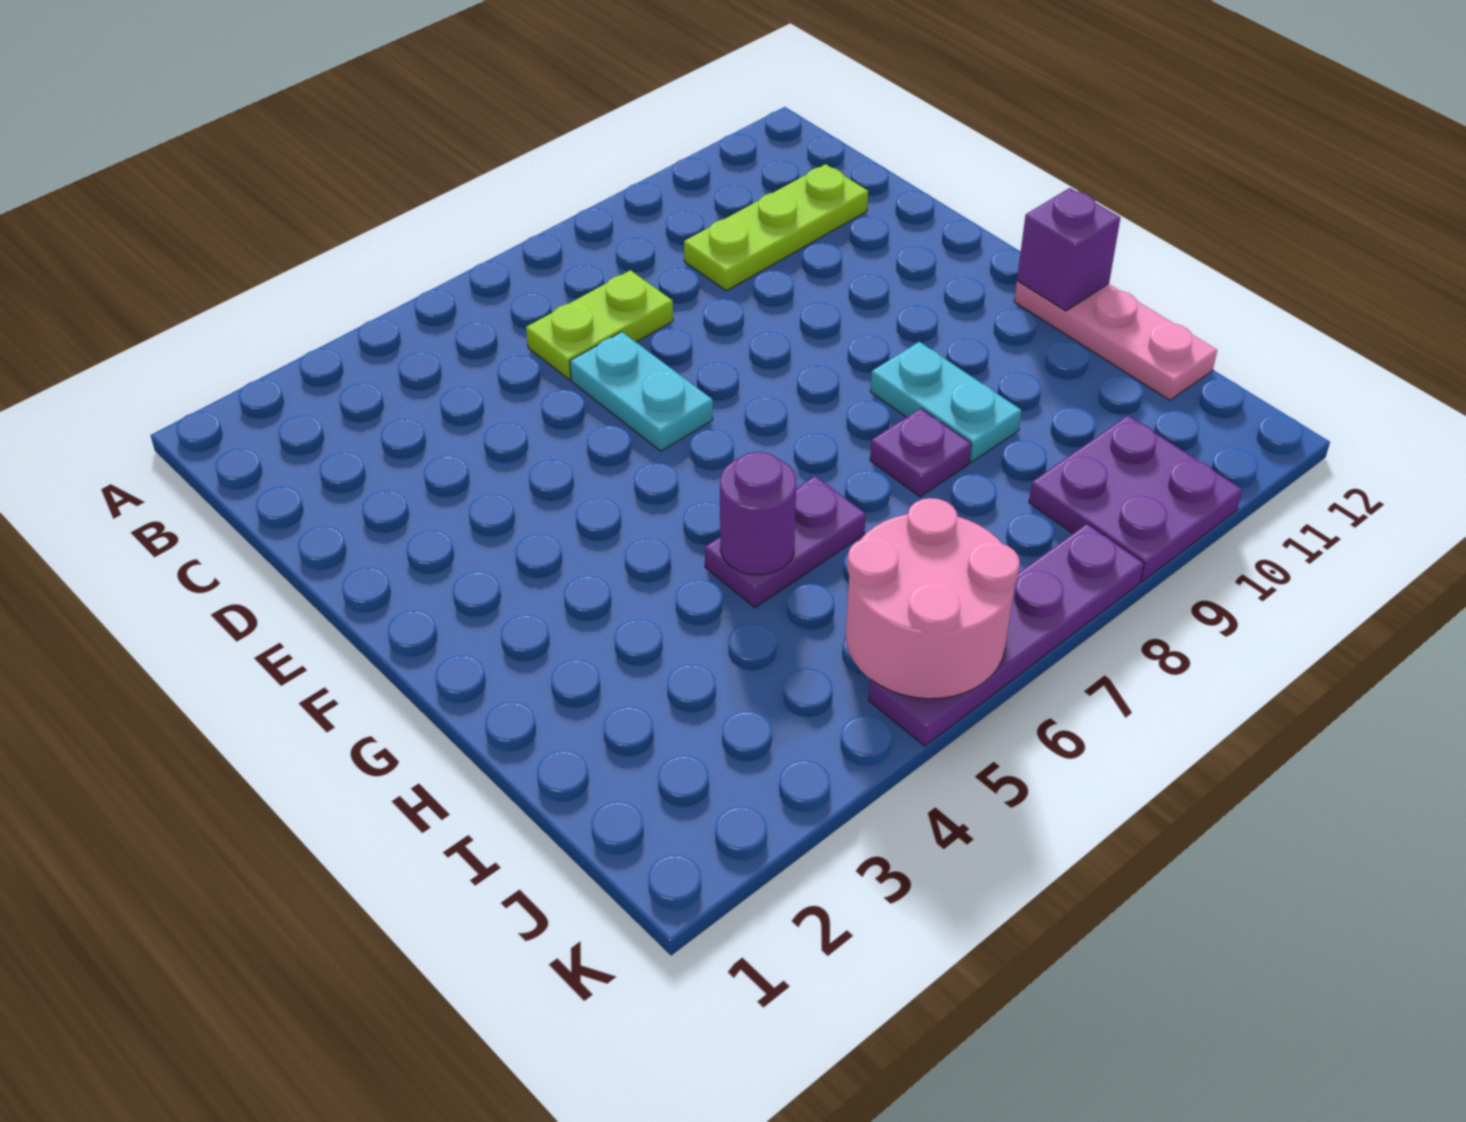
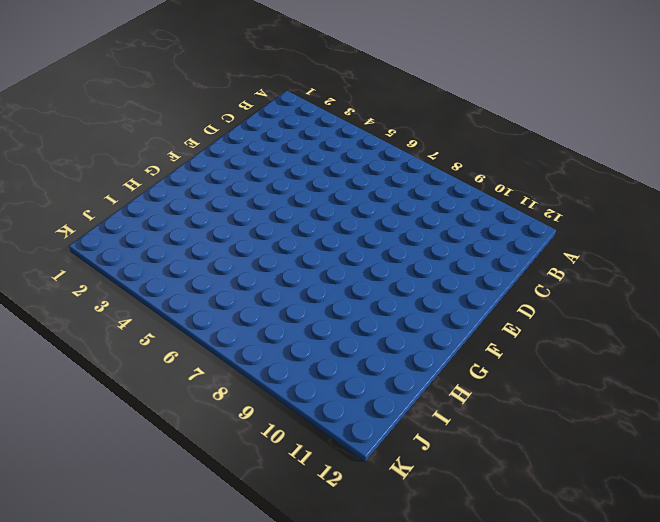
none -> lime 1x2 plate [526,270,673,380]
none -> lime 1x3 plate [684,164,868,291]
none -> cyan 1x2 plate [570,332,713,451]

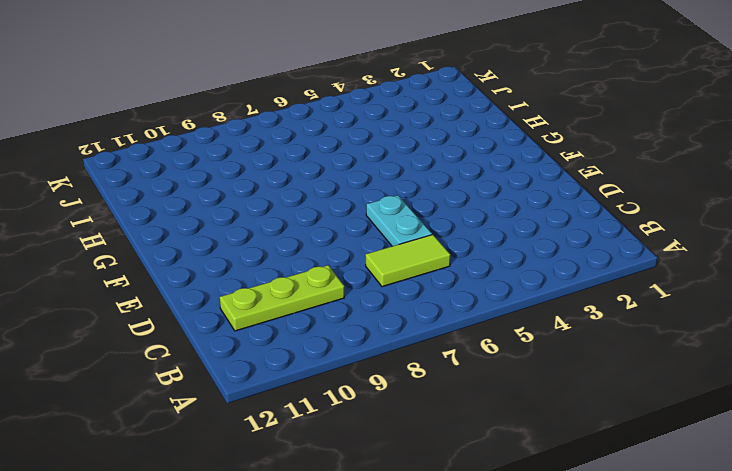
lime 1x2 tile [366,235,450,287] -> lime 1x2 plate [526,270,673,380]
none -> cyan 1x2 plate [870,342,1021,462]
none -> pink 1x3 plate [1014,281,1217,400]
none -> purple 1x2 plate [705,476,866,608]

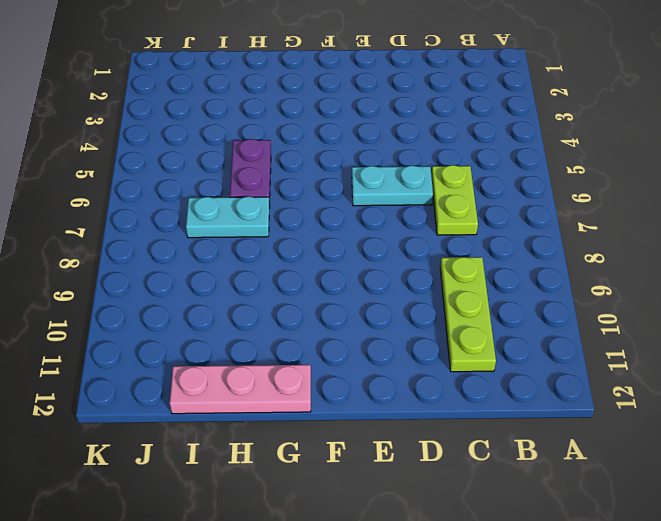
cyan 1x2 plate [186,196,270,238] -> cyan 1x2 plate moved to [870,342,1021,462]
none -> purple 1x1 plate [870,408,971,497]
none -> purple 2x2 plate [1029,416,1242,582]
none -> purple 1x4 plate [869,524,1144,746]

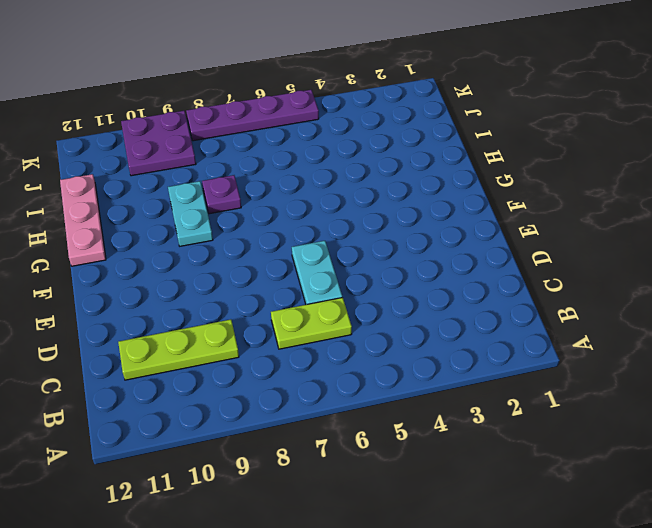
none -> purple 1x2 plate [705,476,866,608]
none -> purple 1x1 brick [1017,188,1120,311]
none -> purple 1x1 round brick [720,452,796,575]

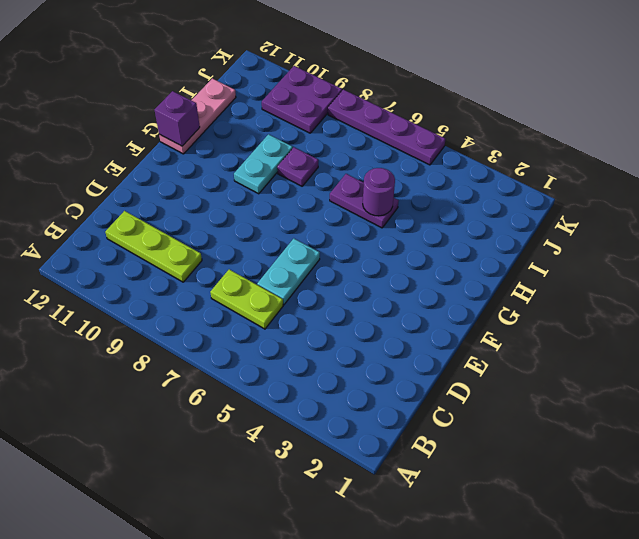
none -> pink 2x2 round brick [846,498,1020,699]

